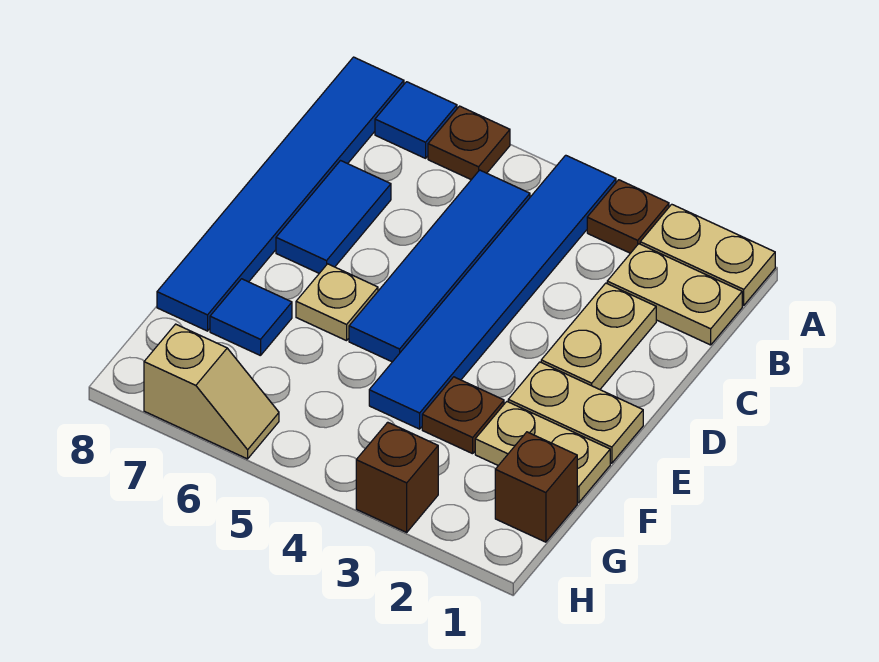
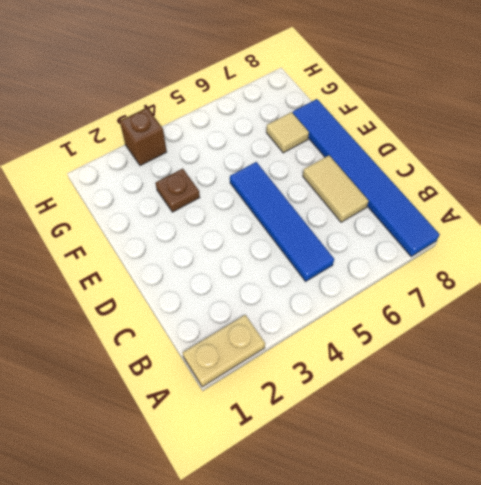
tan 1x2 tile [303,155,369,222] -> blue 1x2 tile [276,161,391,273]
tan 1x1 tile [266,112,309,153] -> blue 1x1 tile [210,279,292,356]
none -> brown 1x1 plate [587,180,669,253]
none -> blue 1x6 tile [369,155,616,429]
none -> brown 1x1 plate [428,106,510,180]

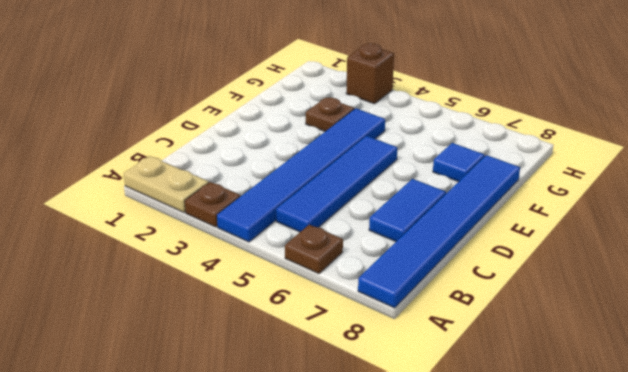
none -> blue 1x1 tile [375,82,457,158]
none -> tan 1x2 plate [607,244,742,345]
none -> tan 1x2 plate [541,283,656,389]

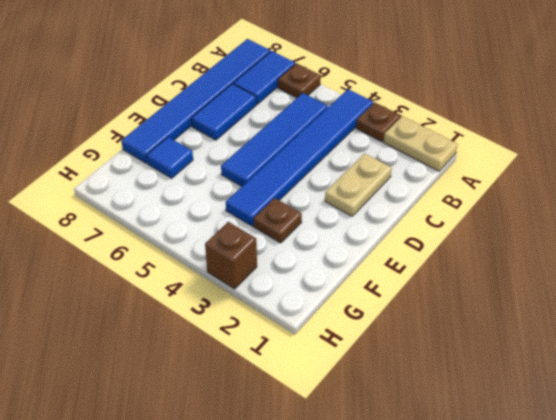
blue 1x2 tile [233,51,295,104] -> blue 1x1 tile [375,82,457,158]
none -> tan 1x2 plate [607,244,742,345]
none -> tan 1x2 plate [508,362,643,463]
none -> tan 1x1 plate [296,264,378,341]

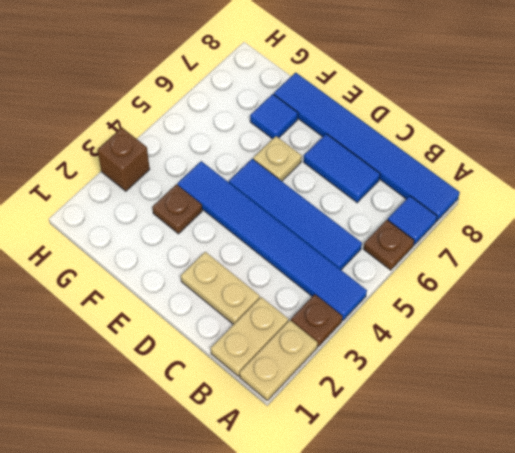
none -> tan 1x2 plate [508,362,643,463]
none -> tan 1x2 plate [475,402,610,503]
none -> brown 1x1 brick [495,432,577,542]

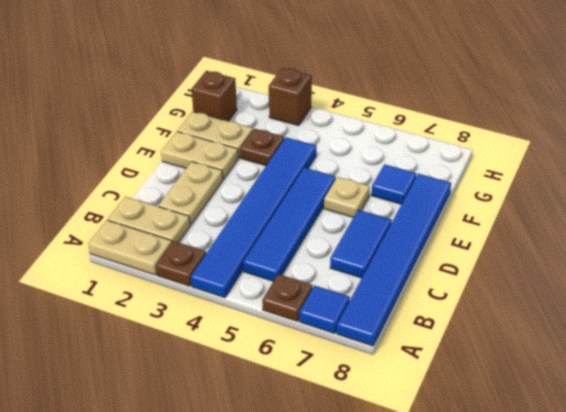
none -> tan 1x2 slope [144,324,279,459]

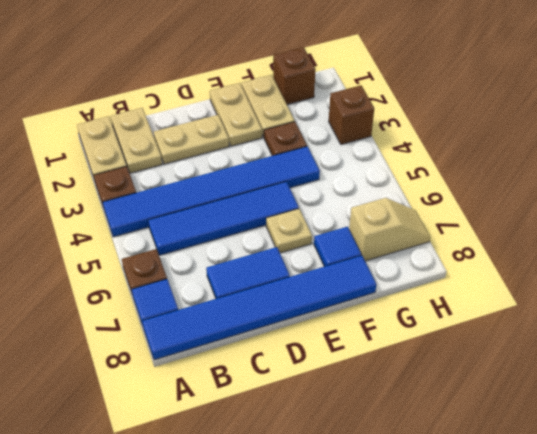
tan 1x2 slope [349,198,430,261] -> tan 1x2 slope turned to [144,324,279,459]

